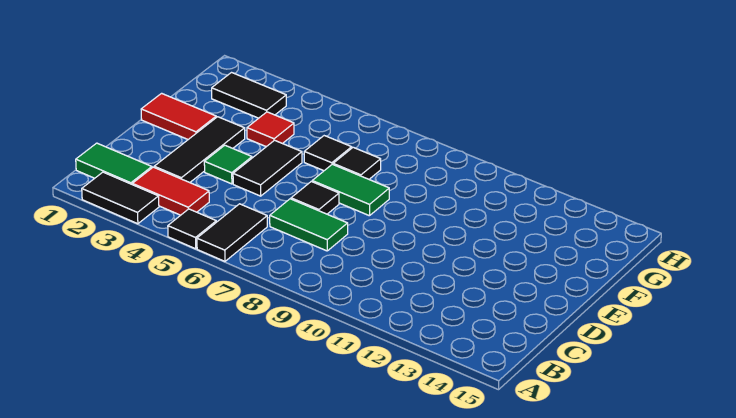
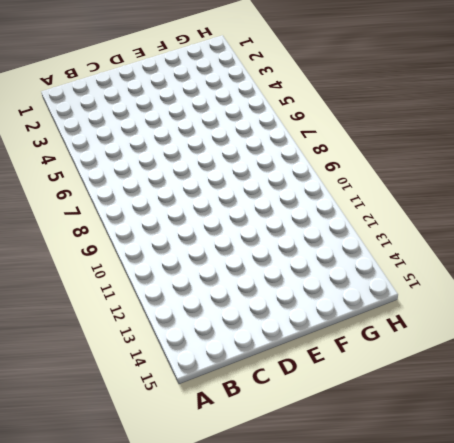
none -> black 1x2 tile [82,172,159,224]
none -> black 1x1 tile [168,209,216,249]
none -> black 1x2 tile [197,204,267,261]

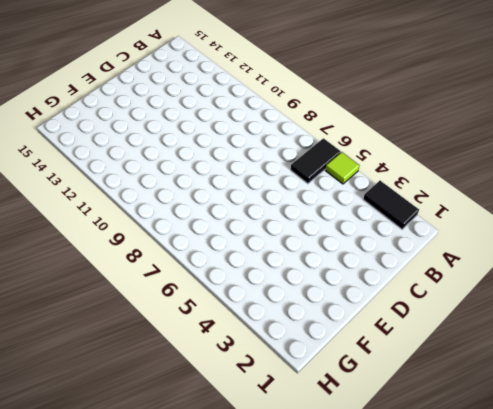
lime 1x1 tile [325,152,360,184] -> black 1x1 tile [168,209,216,249]
none -> green 1x2 tile [76,143,152,184]
none -> red 1x2 tile [132,167,209,215]
none -> black 1x3 tile [154,117,245,183]

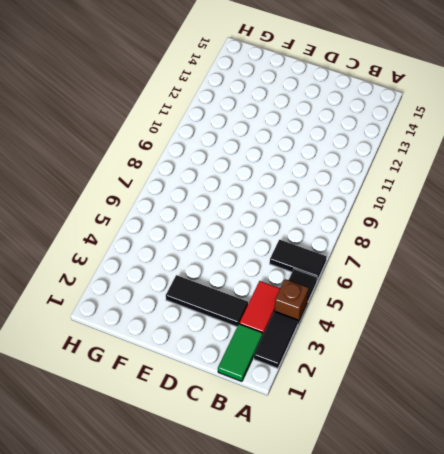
brown 1x1 brick [275,279,309,323] -> none
none -> green 1x2 tile [270,199,348,251]
none -> green 1x1 tile [204,145,252,184]
none -> black 1x2 tile [233,140,302,196]

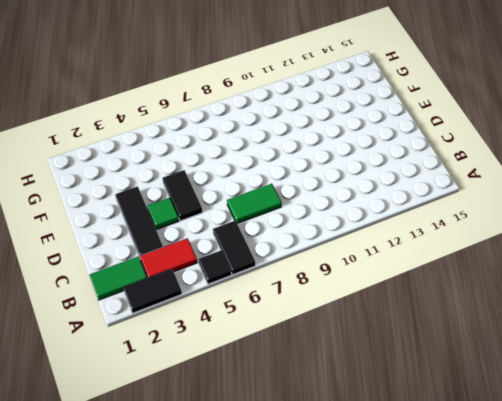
none -> black 1x1 tile [291,181,339,214]
none -> red 1x2 tile [141,93,216,139]
none -> green 1x2 tile [312,164,389,216]

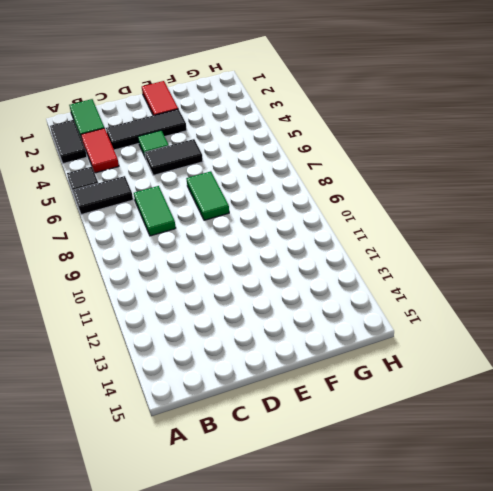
none -> black 1x1 tile [291,181,339,214]
none -> red 1x1 tile [247,112,294,147]
none -> black 1x1 tile [304,136,352,171]

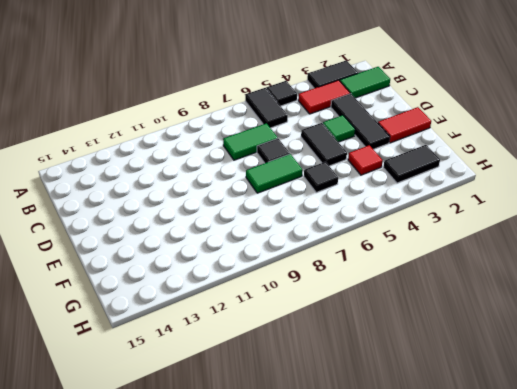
none -> black 1x1 tile [333,147,381,179]

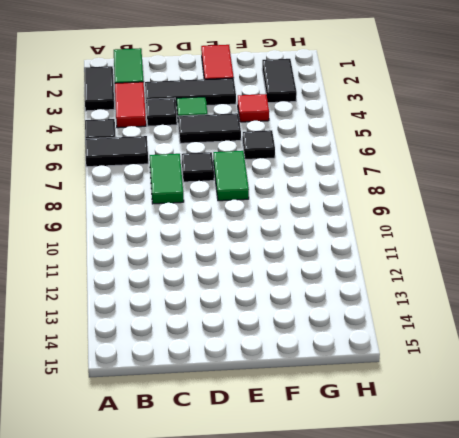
black 1x1 tile [146,98,177,126] -> black 1x1 tile moved to [333,147,381,179]

